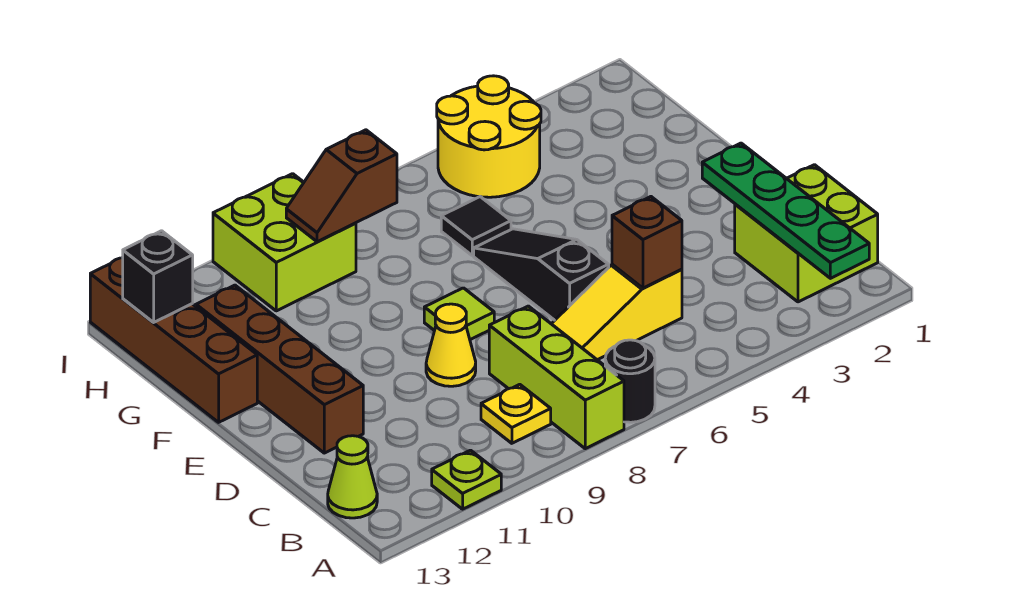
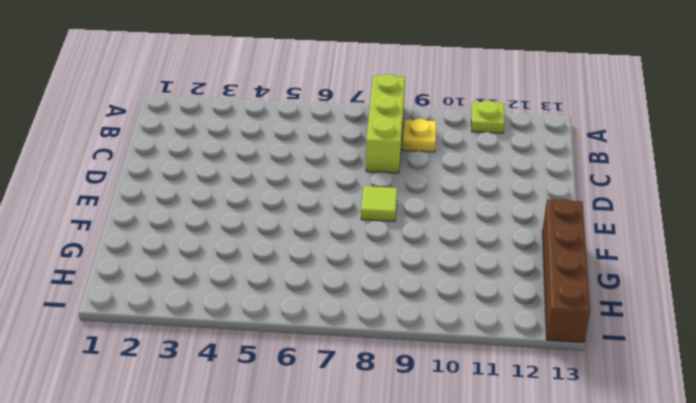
none -> black 1x1 round brick [605,340,655,422]
none -> lime 2x2 brick [735,165,878,302]
none -> lime 1x1 cone [328,436,377,518]

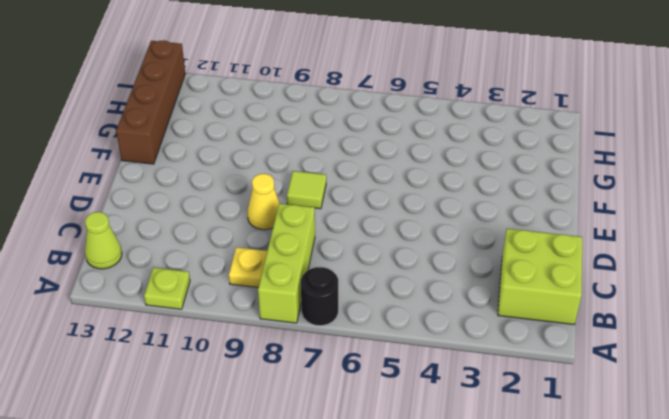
none -> yellow 1x3 slope [552,264,682,360]
none -> black 1x3 slope [474,229,609,320]
none -> brown 1x4 brick [196,285,363,453]

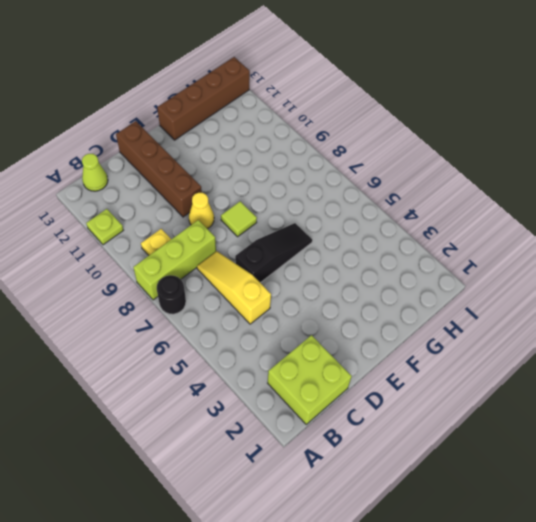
brown 1x4 brick [116,121,202,217] -> brown 1x4 brick turned to [196,285,363,453]
none -> black 1x1 tile [441,197,511,255]
none -> yellow 2x2 round brick [437,76,541,197]
none -> lime 2x2 brick [213,174,356,311]

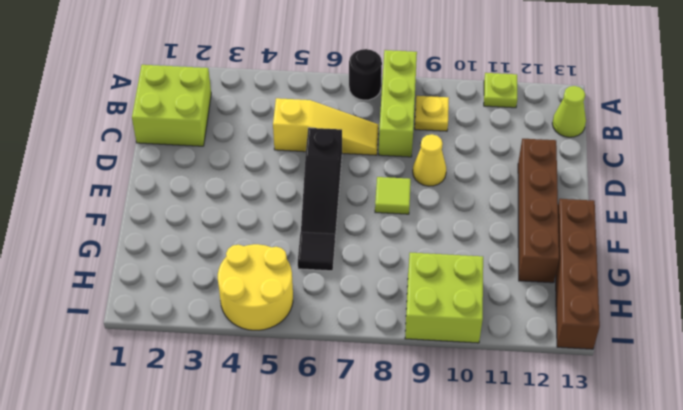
none -> green 1x4 plate [702,143,869,278]
none -> brown 1x1 brick [612,197,682,288]
none -> brown 1x2 slope [286,130,397,242]

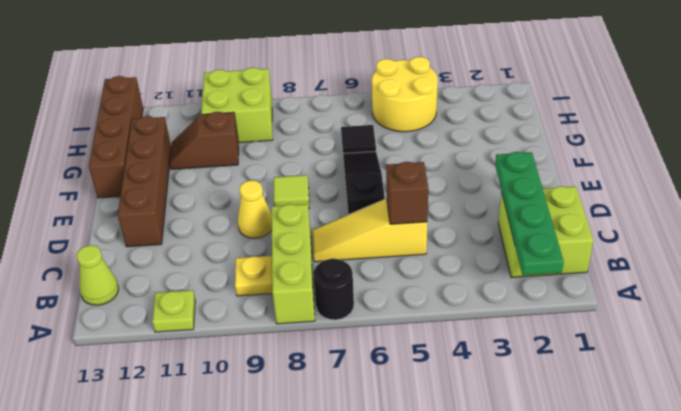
brown 1x2 slope [170,112,239,169] -> brown 1x2 slope moved to [286,130,397,242]
none -> black 1x1 brick [123,231,193,322]

